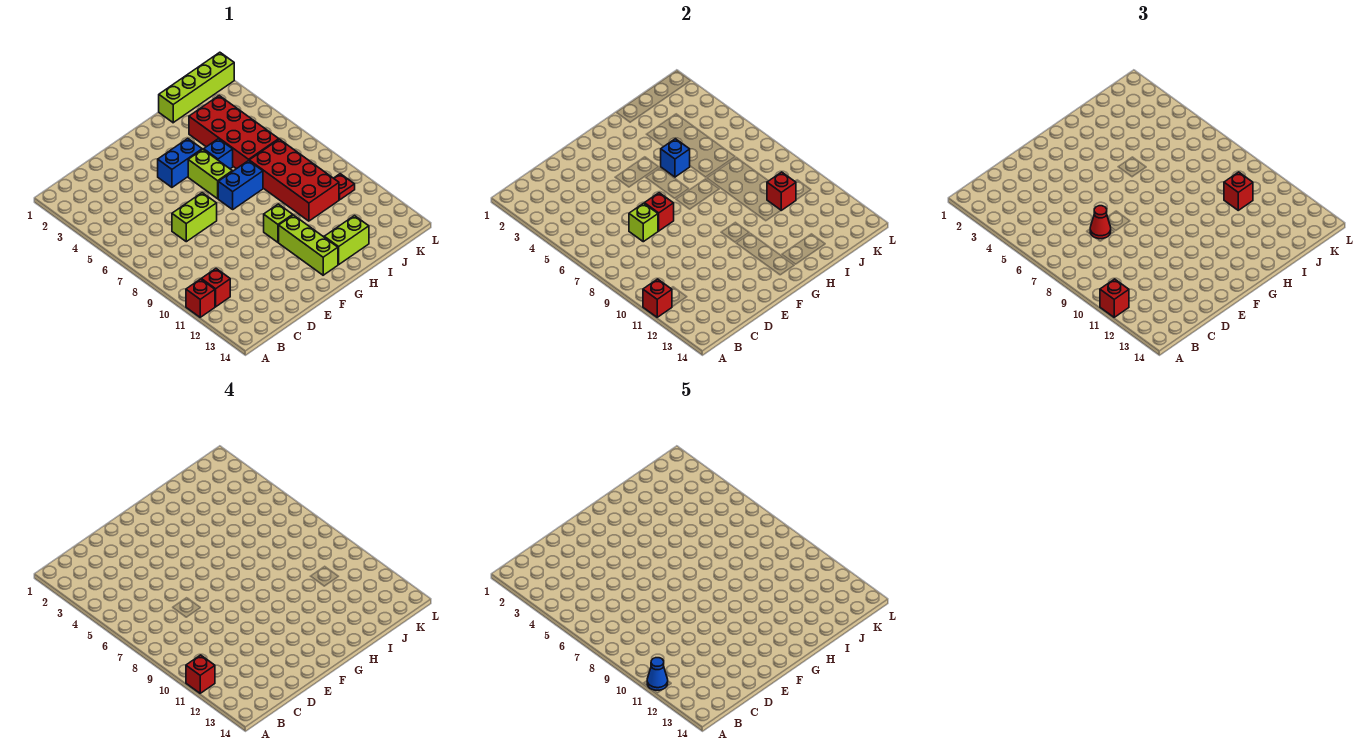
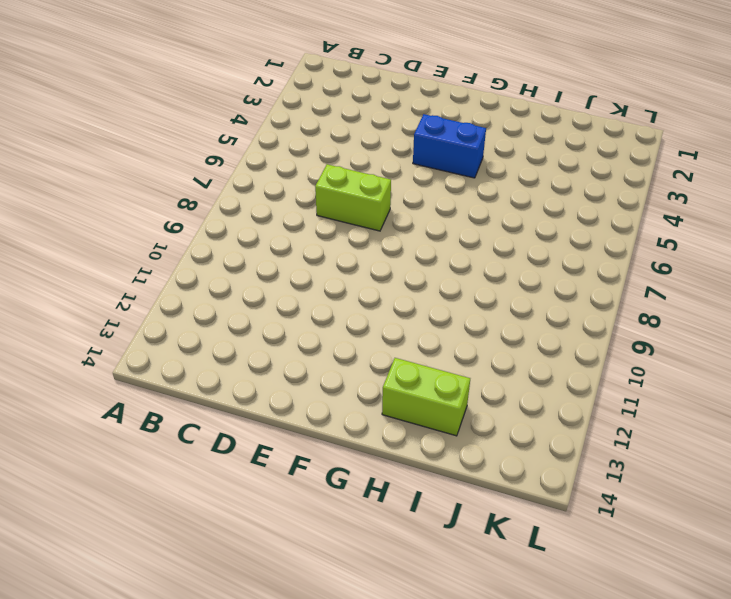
none -> red 1x1 brick [186,279,215,317]
none -> red 1x1 brick [201,269,230,307]
none -> lime 1x2 brick [188,149,232,199]

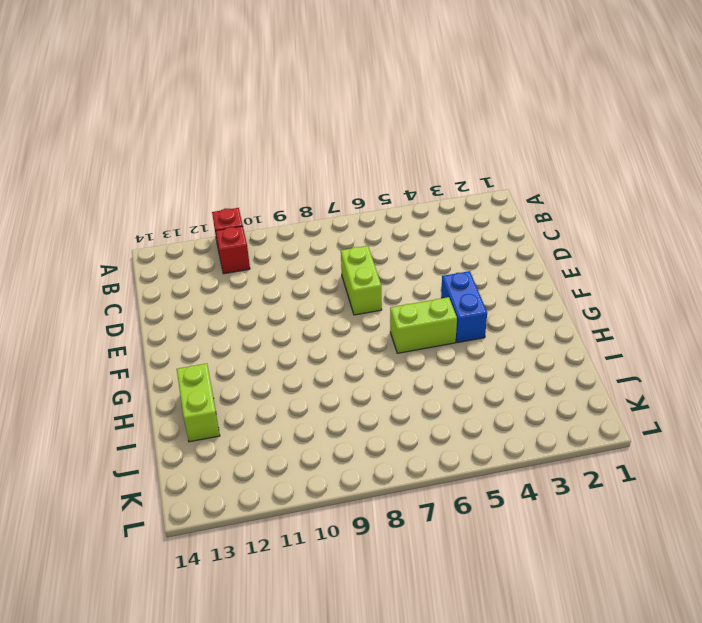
none -> blue 1x2 brick [218,161,263,209]
none -> lime 1x1 brick [264,204,293,242]
none -> lime 1x3 brick [279,215,338,275]

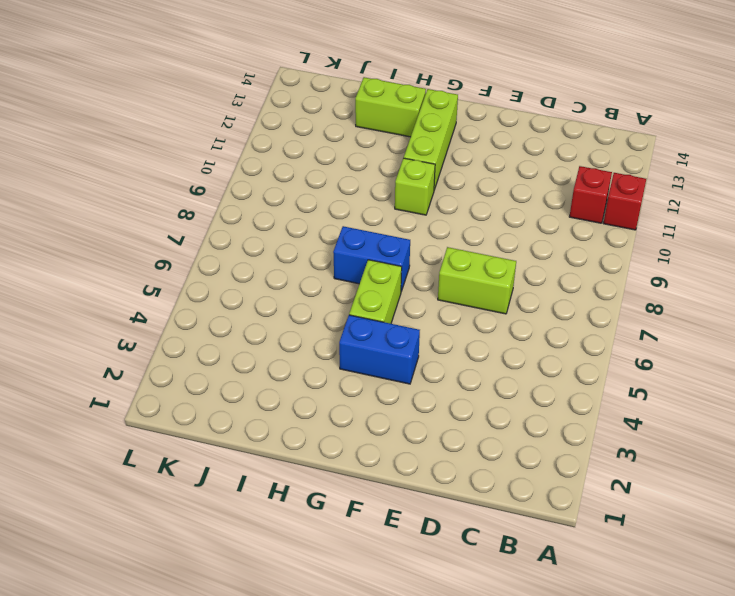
none -> blue 1x1 brick [204,139,233,169]
none -> lime 1x4 brick [159,52,234,123]
none -> red 2x4 brick [189,96,279,169]

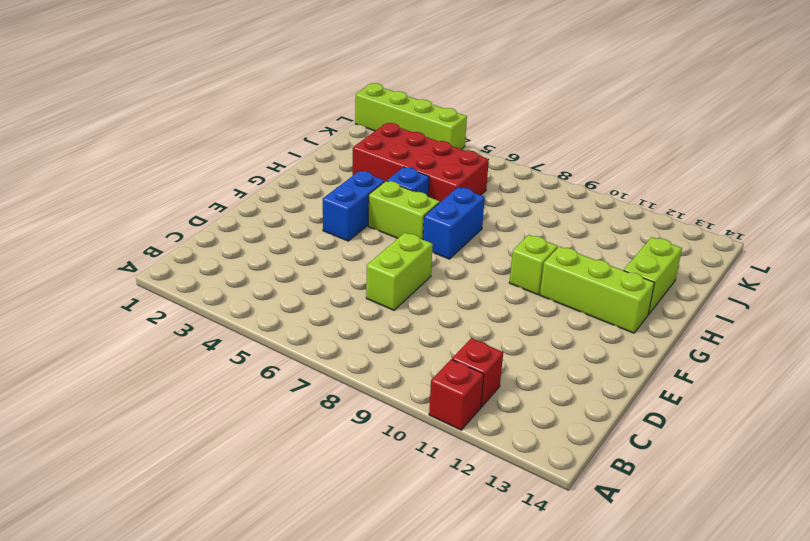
lime 1x4 brick [355,83,467,149] -> lime 1x4 brick turned to [159,52,234,123]
none -> red 2x4 brick [249,139,339,221]
none -> red 1x1 plate [334,174,355,200]
none -> red 1x1 brick [643,279,672,317]

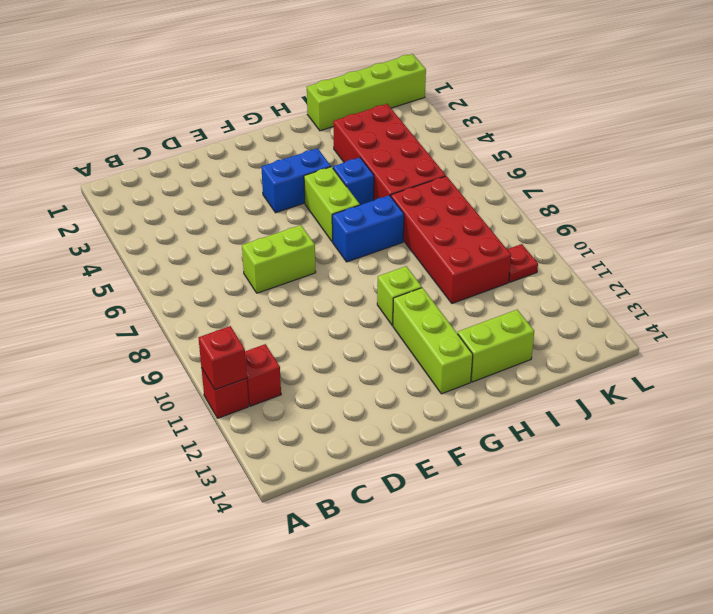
none -> lime 1x1 brick [629,203,658,242]
none -> red 1x1 brick [644,193,674,231]
none -> blue 1x1 brick [661,139,690,177]

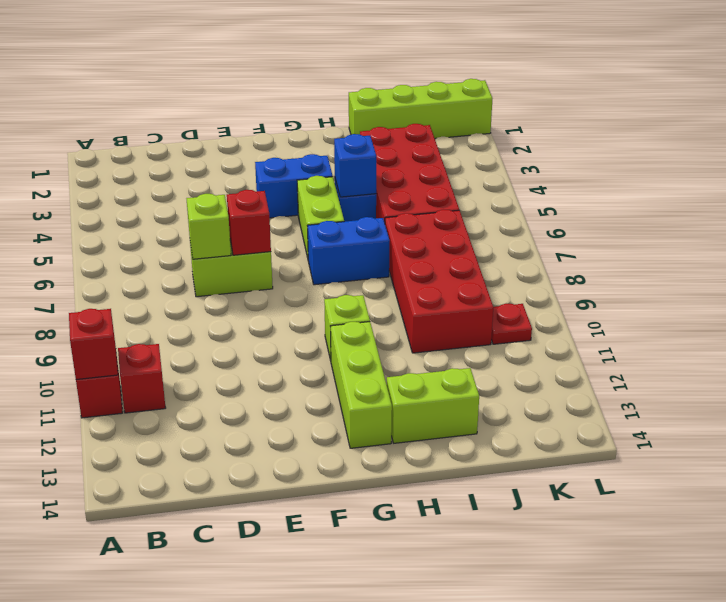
none -> red 1x1 brick [767,172,796,210]
none -> red 1x1 brick [1100,279,1129,317]
none -> red 1x1 cone [1090,206,1111,239]

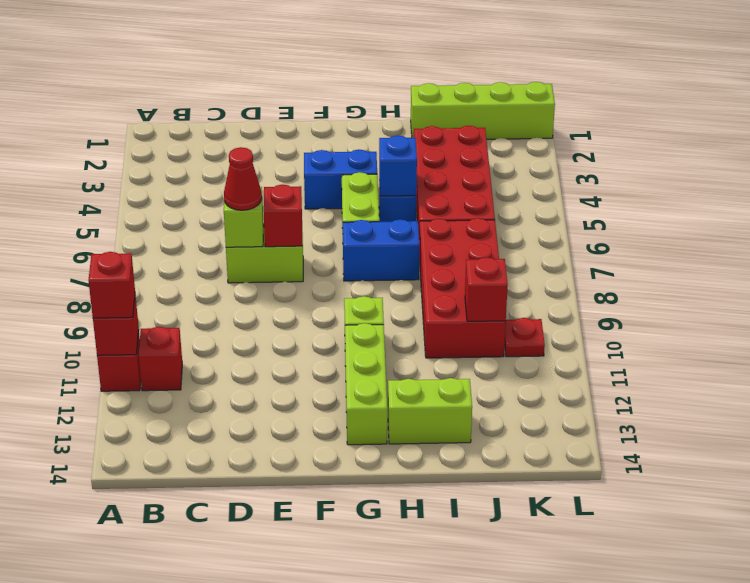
none -> red 1x1 brick [1224,172,1253,210]
none -> red 1x1 brick [186,655,215,693]
none -> blue 1x1 cone [647,658,668,690]

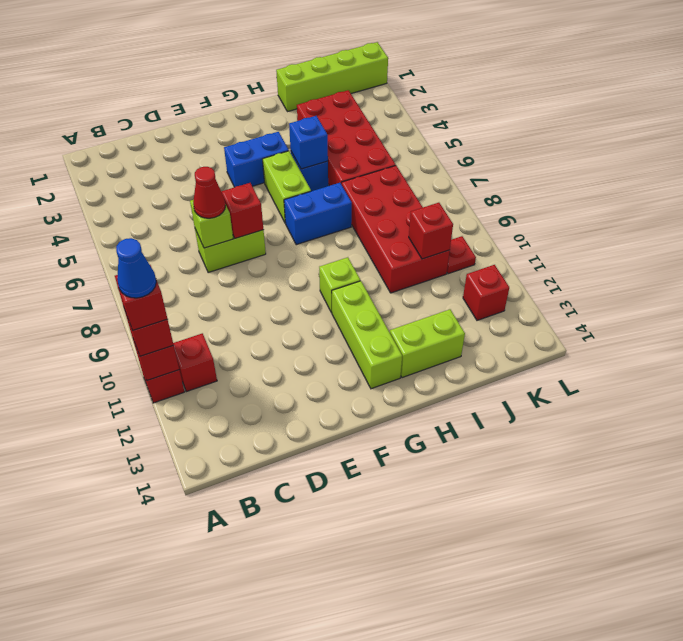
red 1x1 brick [463,265,509,320] -> red 1x1 brick moved to [1224,172,1253,210]

